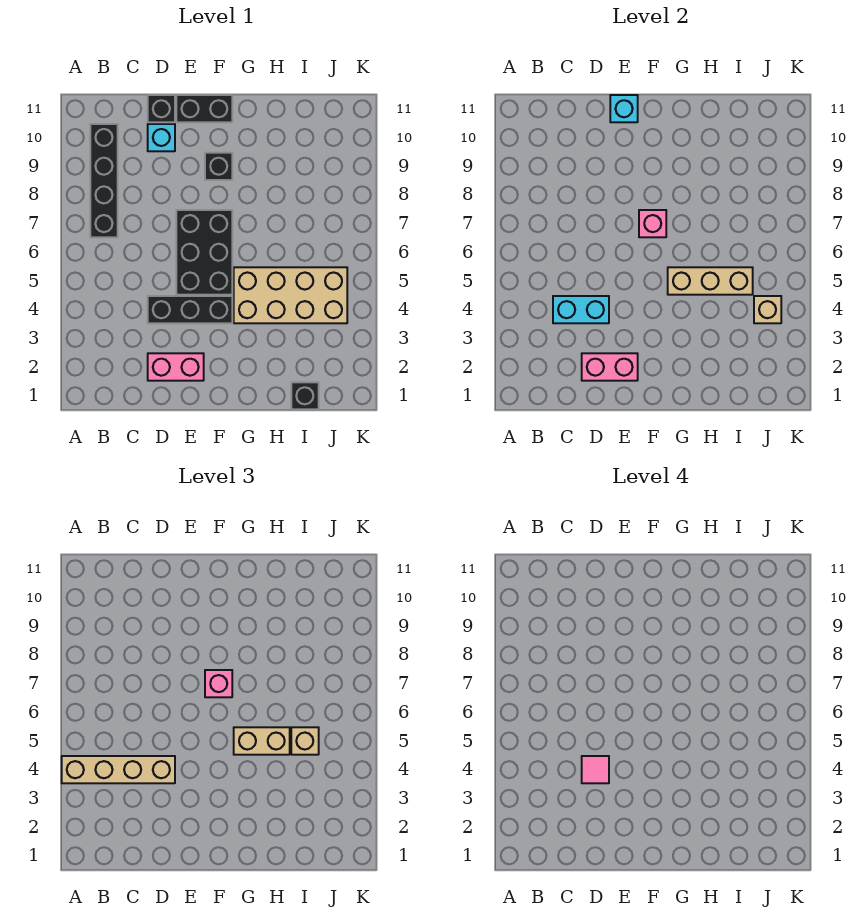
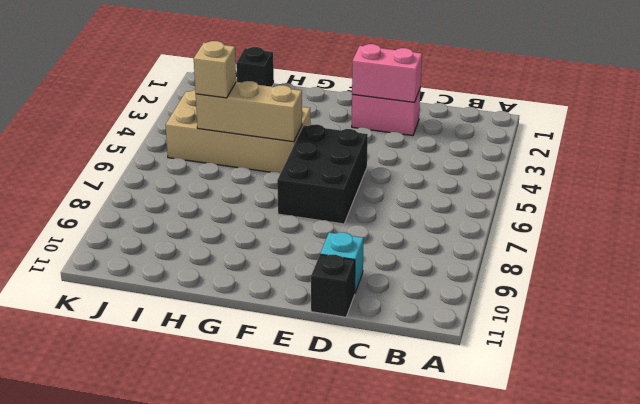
none -> black 1x4 brick [90,124,118,237]
none -> black 1x3 brick [148,296,232,323]
none -> black 1x2 brick [176,95,232,122]

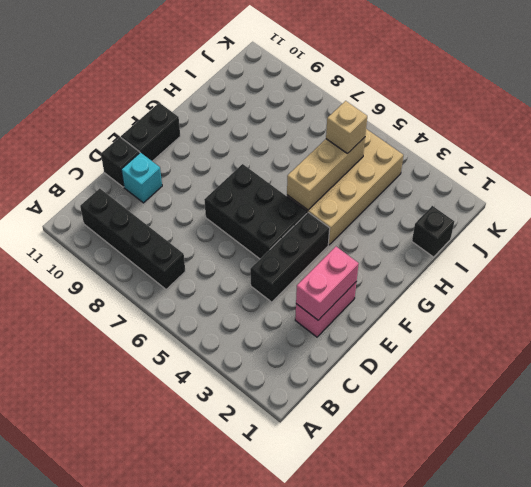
none -> black 1x1 brick [205,153,232,180]
none -> cyan 1x2 brick [553,296,609,323]
none -> cyan 1x1 brick [610,95,638,122]

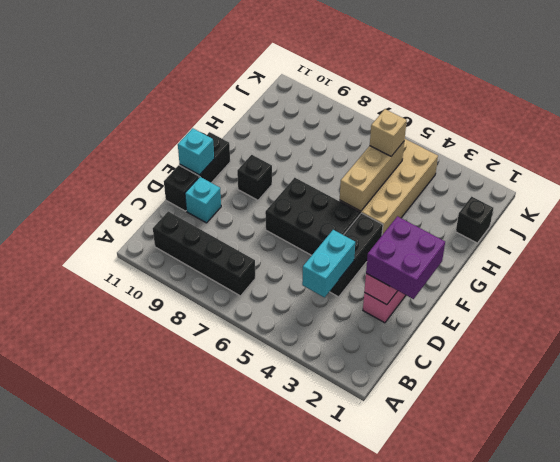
purple 2x2 brick [366,216,445,299] -> none
none -> pink 1x1 brick [639,210,666,237]
none -> tan 1x1 brick [754,296,781,323]
none -> tan 1x4 brick [62,756,175,783]

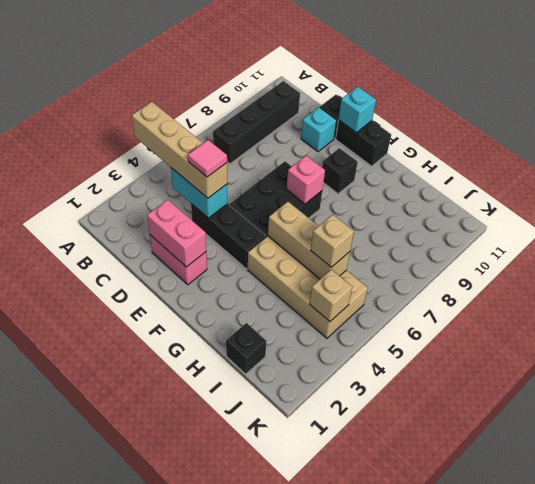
none -> pink 1x1 brick [205,670,232,697]
none -> tan 1x2 brick [234,727,290,755]

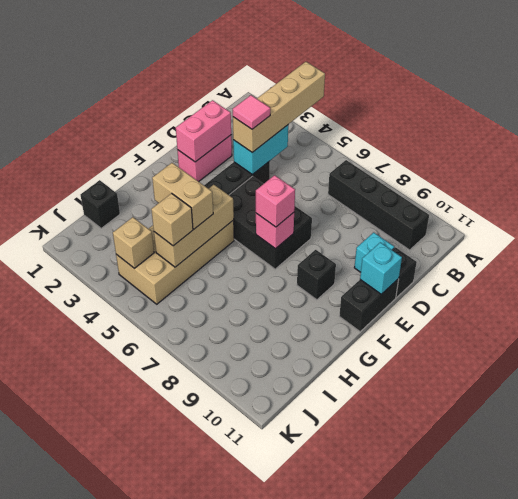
tan 1x2 brick [152,163,213,229] -> tan 1x2 brick turned to [234,727,290,755]

